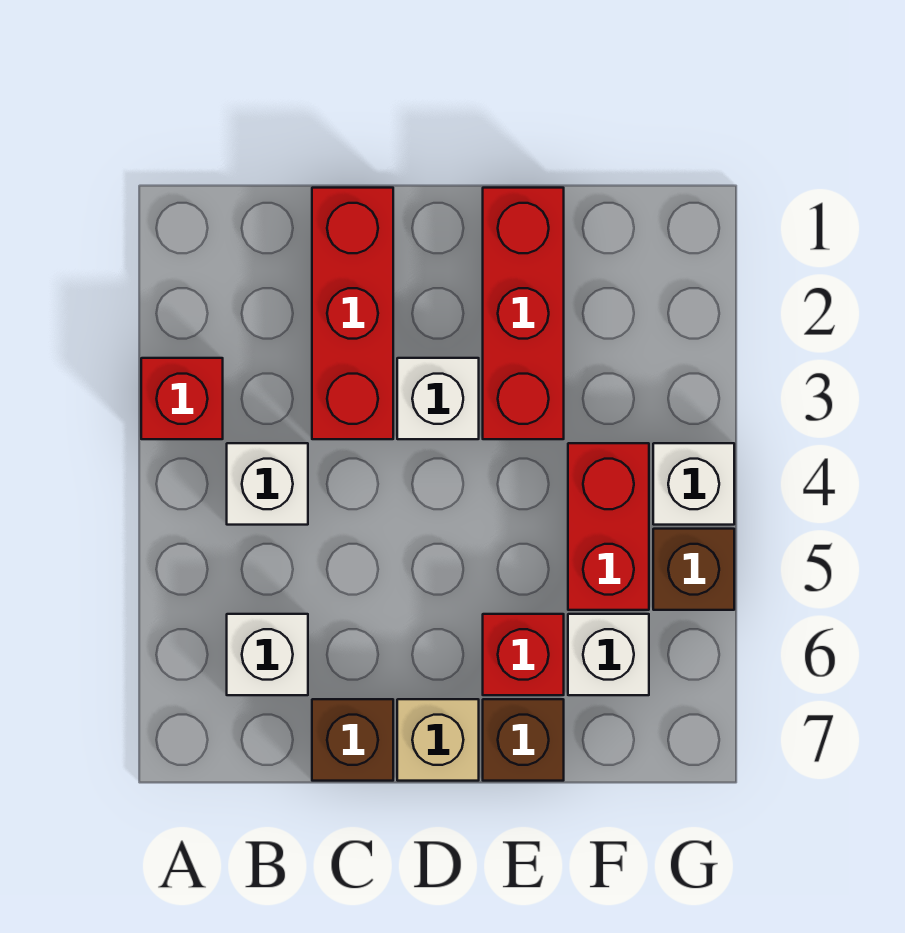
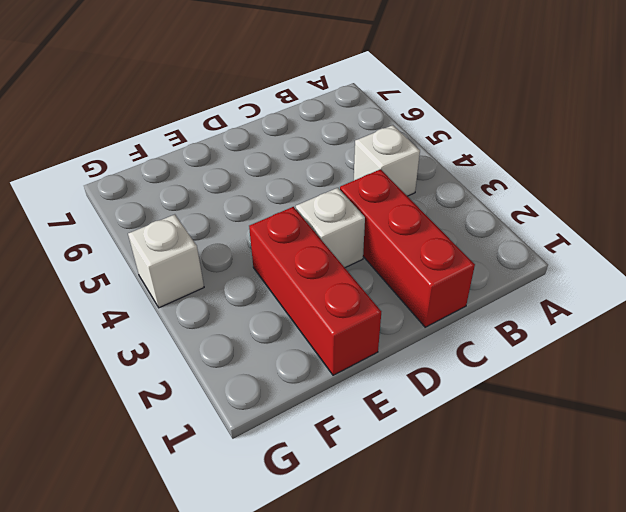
none -> red 1x1 brick [141,358,223,439]
none -> white 1x1 brick [227,614,308,695]
none -> brown 1x1 brick [312,699,393,781]

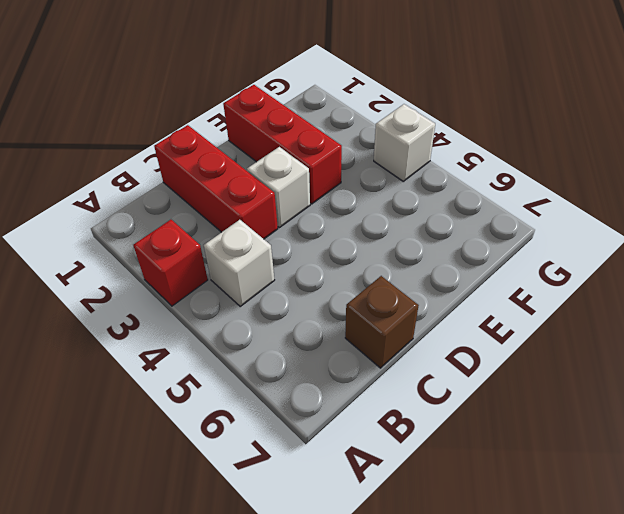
none -> white 1x1 brick [227,614,308,695]
none -> tan 1x1 brick [397,699,479,781]
none -> red 1x1 brick [483,614,564,695]

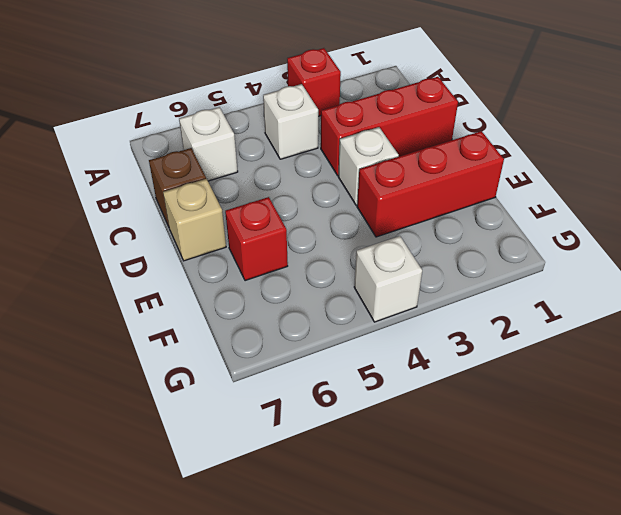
none -> brown 1x1 brick [483,699,564,781]
none -> red 1x2 brick [568,443,649,610]
none -> white 1x1 brick [568,614,649,695]

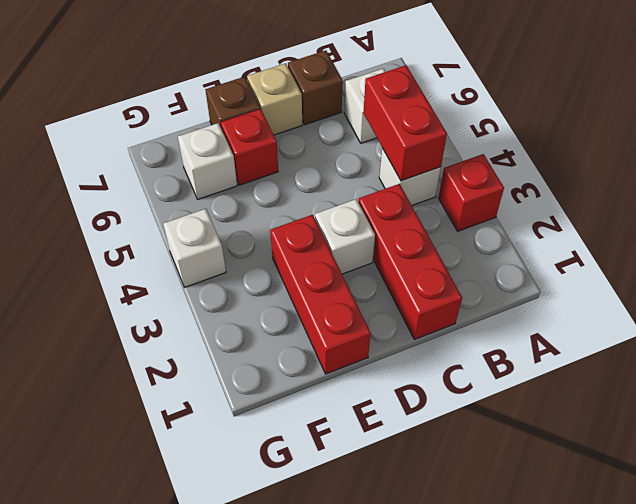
red 1x2 brick [363,65,447,181] -> red 1x2 brick moved to [568,443,649,610]
none -> brown 1x1 brick [653,529,734,610]

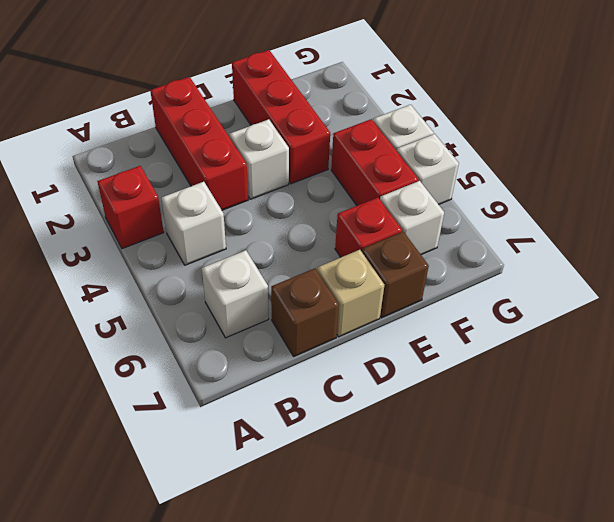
white 1x1 brick [397,134,459,205] -> brown 1x1 brick [653,529,734,610]

